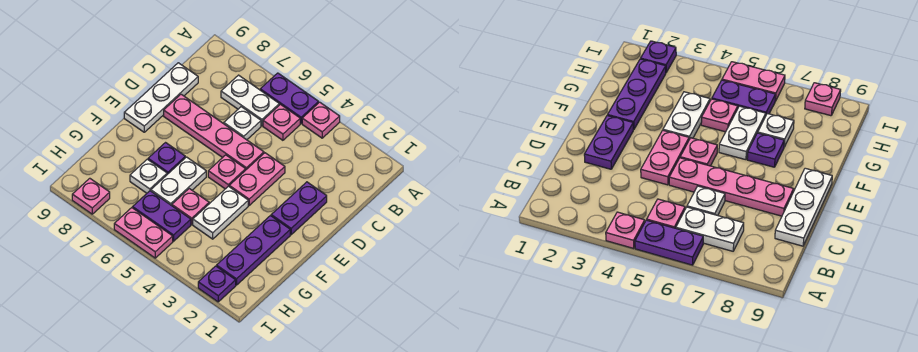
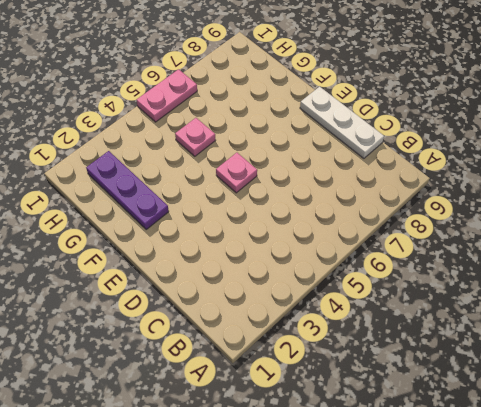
none -> pink 1x1 plate [302,102,340,138]
none -> purple 1x2 plate [260,73,319,123]
none -> pink 1x1 plate [263,104,300,140]

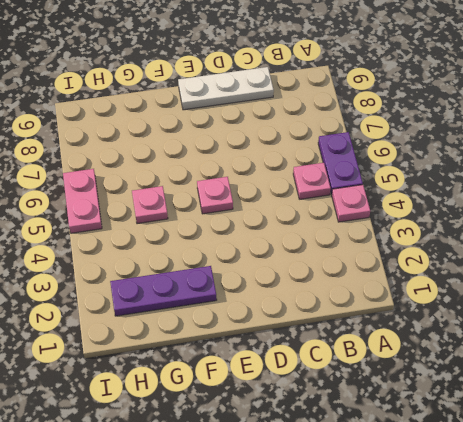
none -> white 1x2 plate [221,75,279,126]
none -> white 1x1 plate [224,107,261,140]
none -> purple 1x2 plate [271,182,327,235]

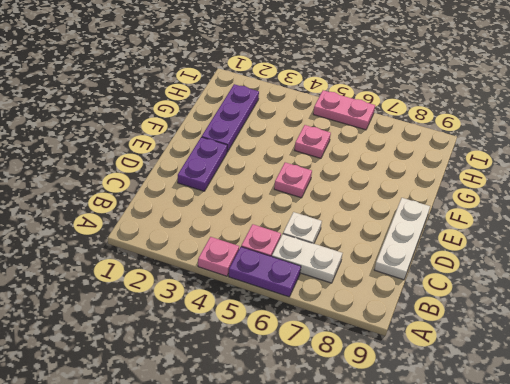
none -> pink 1x2 plate [229,153,285,205]
none -> pink 1x4 plate [164,94,264,169]
none -> white 1x2 plate [193,186,248,239]

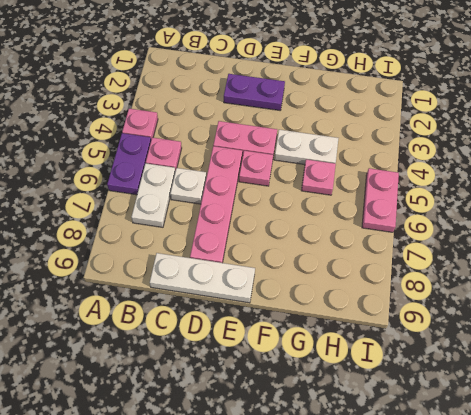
none -> purple 1x3 plate [217,216,290,285]
none -> white 1x2 plate [151,157,206,206]
none -> purple 1x1 plate [148,143,185,174]

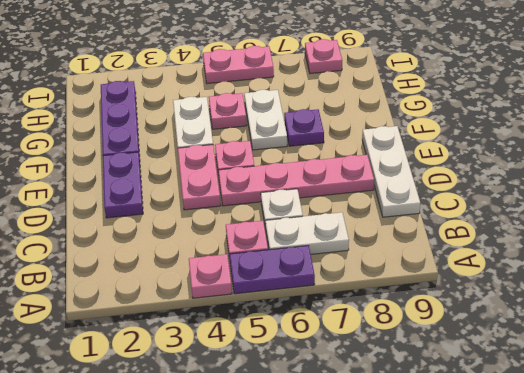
none -> white 1x1 plate [130,159,167,193]
none -> purple 1x2 plate [133,191,191,241]
none -> purple 1x1 plate [198,266,236,302]

